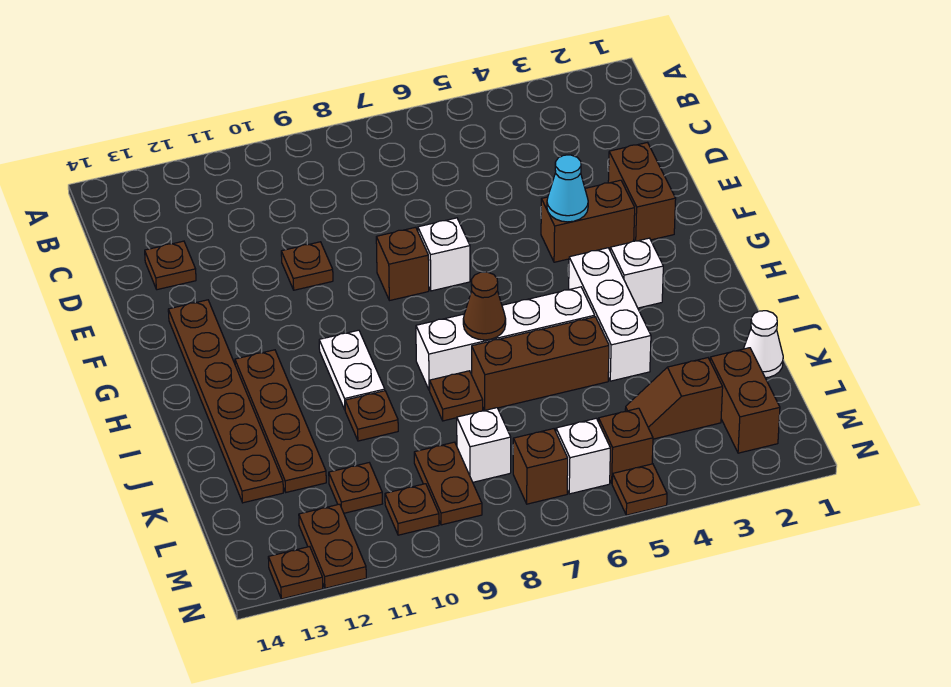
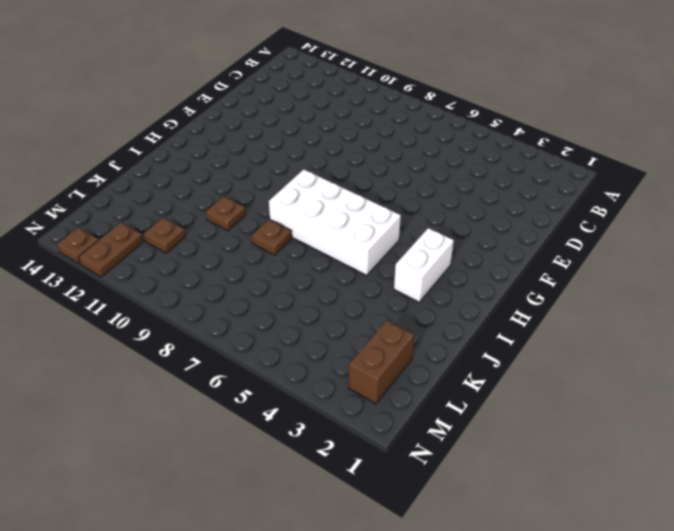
white 1x2 brick [394,228,454,302] -> white 1x1 brick [610,238,663,308]
white 2x4 brick [269,169,401,275] -> white 1x4 brick [416,287,595,390]
none -> brown 1x1 plate [145,241,196,290]
none -> brown 1x2 brick [608,143,676,241]
none -> brown 1x1 plate [281,242,333,290]
none -> brown 1x2 brick [541,180,635,262]

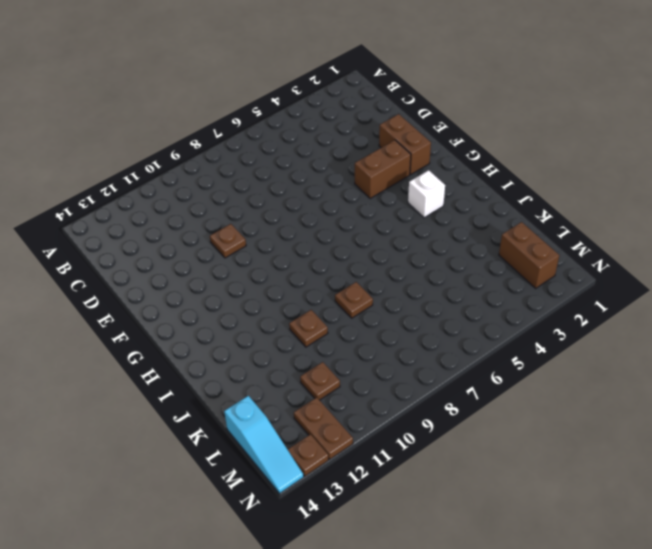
cyan 1x3 slope [224,396,304,494] -> none
none -> brown 1x1 plate [145,241,196,290]
none -> white 1x1 brick [418,218,470,291]
none -> brown 1x1 brick [376,227,429,301]
none -> brown 1x6 plate [168,300,283,503]

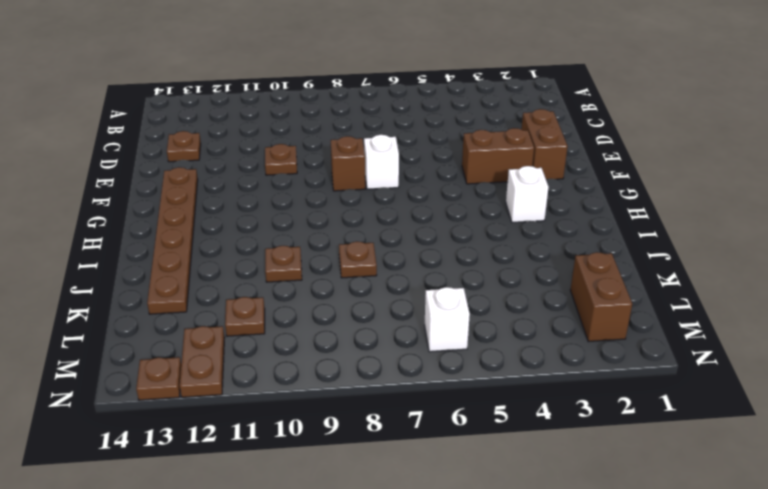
none -> white 1x3 brick [569,248,651,381]
none -> white 1x2 plate [319,330,385,409]
none -> brown 1x4 plate [235,350,326,492]
none -> white 1x4 brick [416,287,595,390]

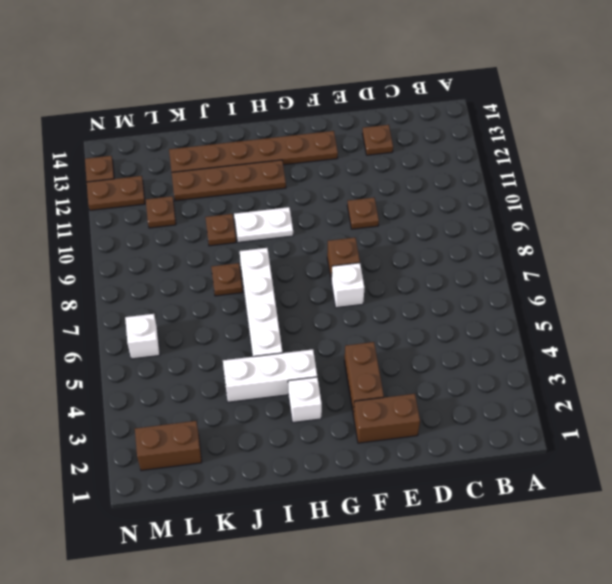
none -> brown 1x3 brick [472,317,609,410]
none -> white 1x1 cone [744,311,783,378]
none -> brown 1x2 slope [625,358,723,439]
none -> white 1x1 brick [457,408,511,482]

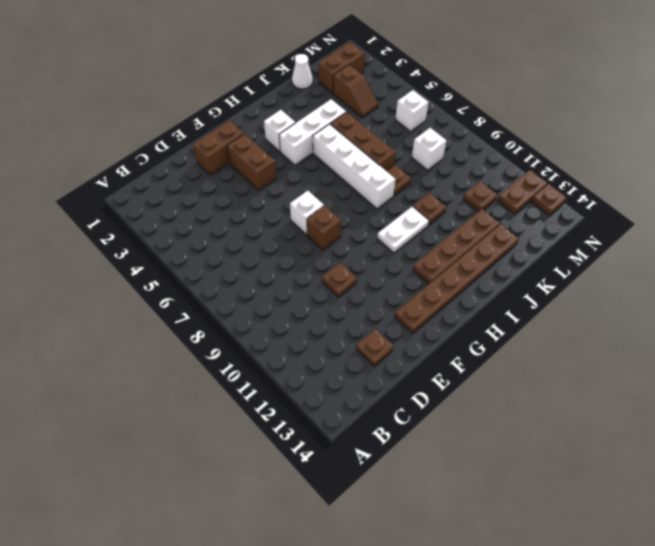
none -> brown 1x2 plate [414,442,482,525]
none -> brown 1x1 brick [599,408,653,483]
none -> brown 1x1 brick [513,429,568,504]
none -> brown 1x1 plate [385,484,439,535]

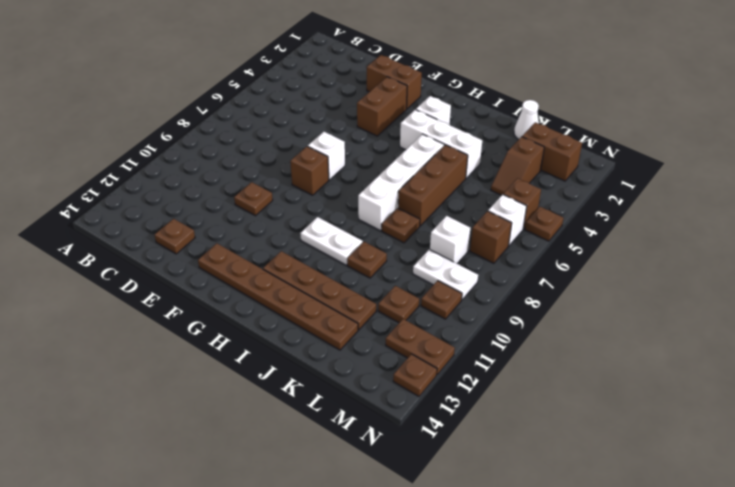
white 1x2 plate [413,249,478,300] -> brown 1x2 plate [414,442,482,525]
none -> cyan 1x1 cone [547,155,588,222]
none -> brown 1x1 cone [463,272,506,340]

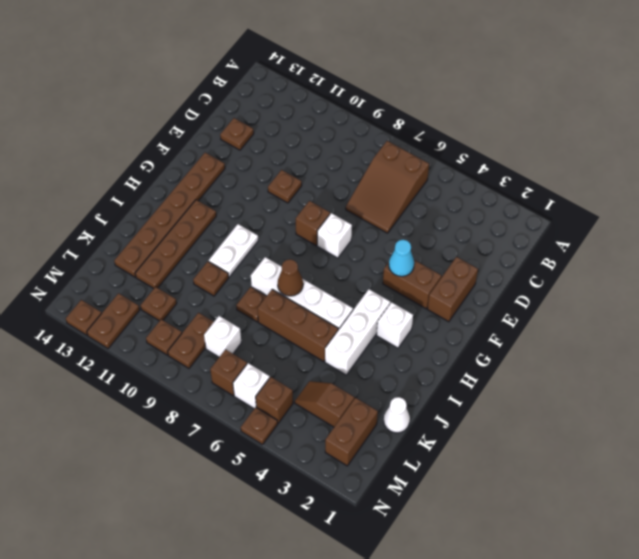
brown 2x3 slope [346,141,429,233] -> none

